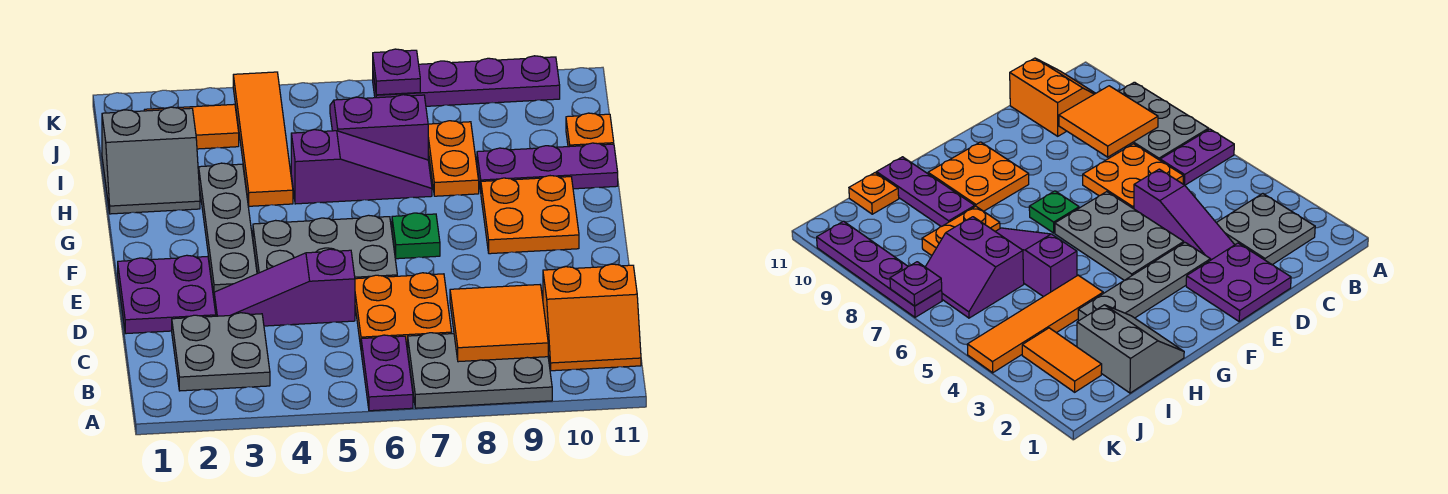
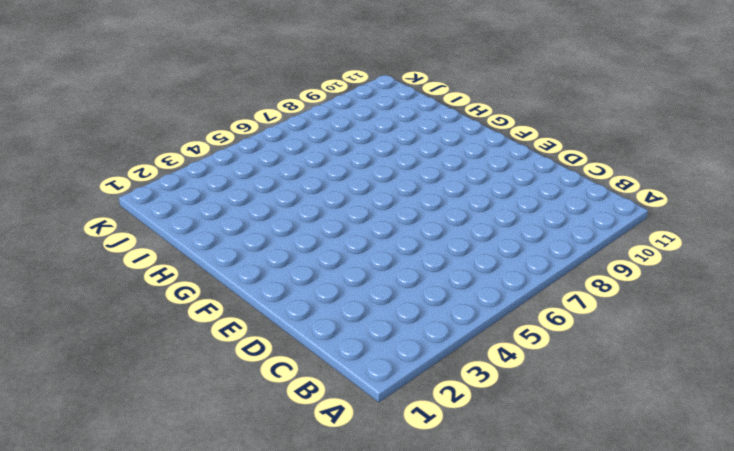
none -> purple 1x2 plate [361,335,413,411]
none -> grey 2x3 plate [408,333,552,408]
none -> grey 2x2 plate [172,313,270,391]

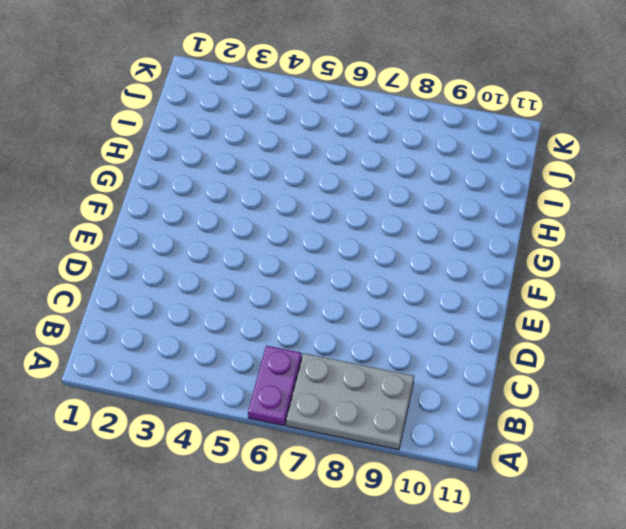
none -> grey 2x2 plate [172,313,270,391]
none -> orange 2x2 slope [543,264,641,371]
none -> orange 2x2 plate [355,273,452,348]

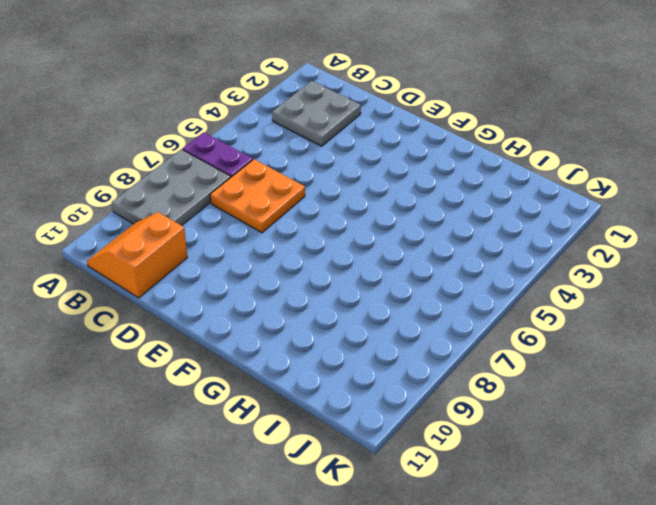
none -> purple 2x2 plate [118,255,216,334]
none -> purple 1x3 slope [214,249,355,326]
none -> grey 1x4 plate [199,163,257,294]

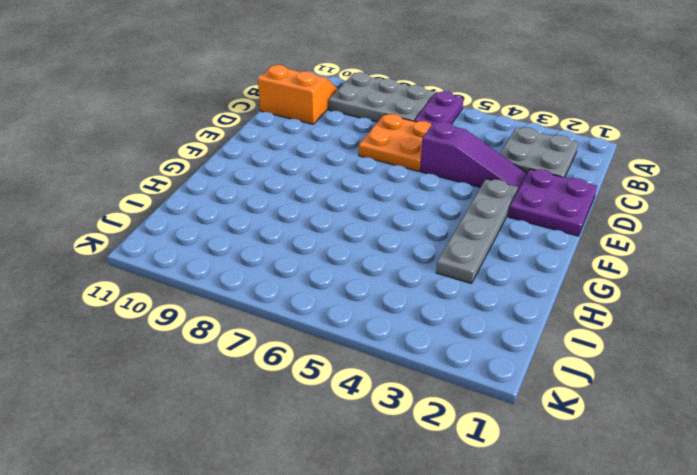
none -> grey 2x3 plate [253,215,397,279]
none -> green 1x1 plate [392,213,440,259]
none -> orange 2x2 plate [481,176,579,254]

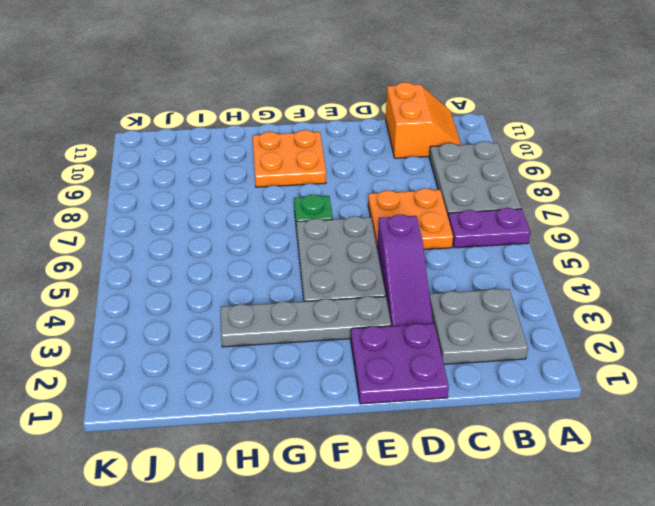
none -> grey 2x2 slope [102,107,200,214]
none -> orange 1x4 tile [233,72,293,206]
none -> purple 1x3 slope [291,130,432,204]

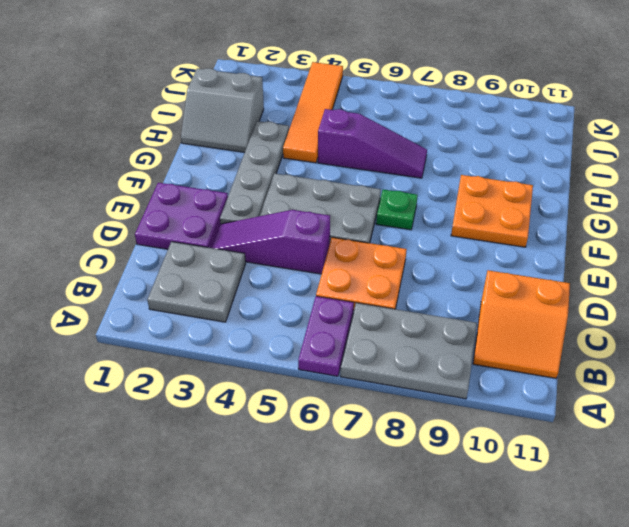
none -> orange 1x2 plate [428,121,479,196]
none -> purple 1x3 plate [477,143,618,192]
none -> purple 2x2 slope [330,95,428,160]

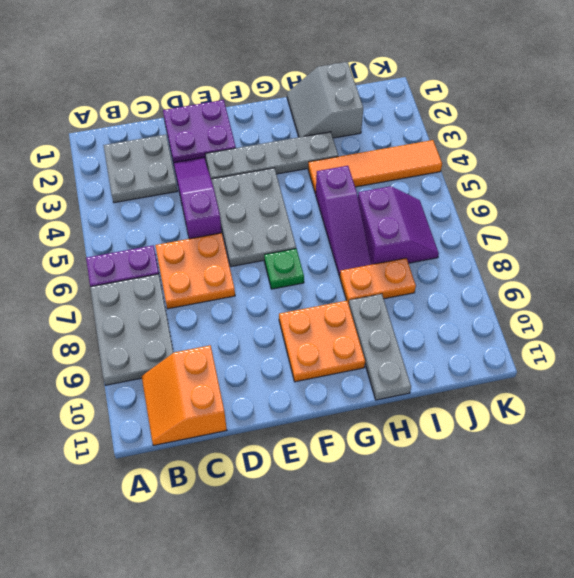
grey 1x3 plate [349,294,411,400] -> purple 1x3 plate [477,143,618,192]
none -> orange 1x1 plate [566,113,614,147]
none -> orange 1x2 tile [144,104,239,149]
none -> purple 1x4 plate [373,56,560,106]

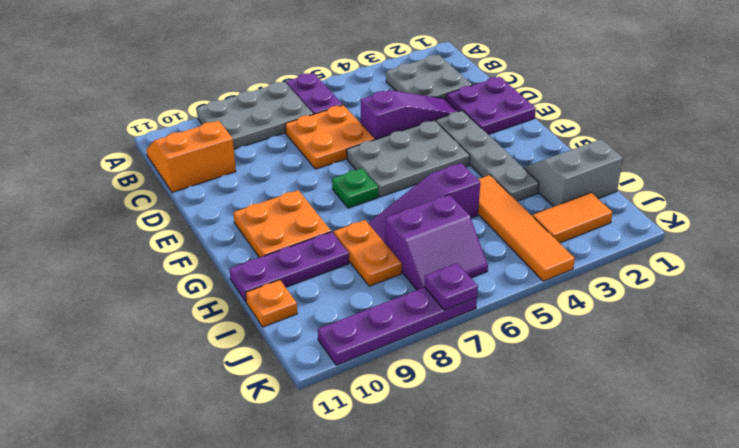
none -> orange 2x2 tile [450,285,548,362]

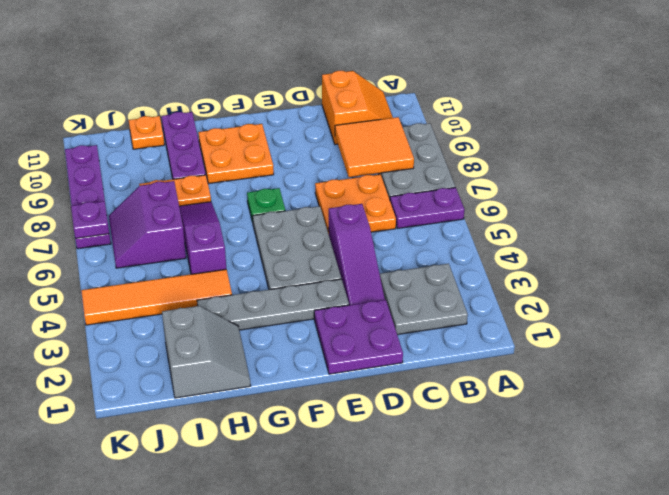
none -> orange 1x2 tile [144,104,239,149]

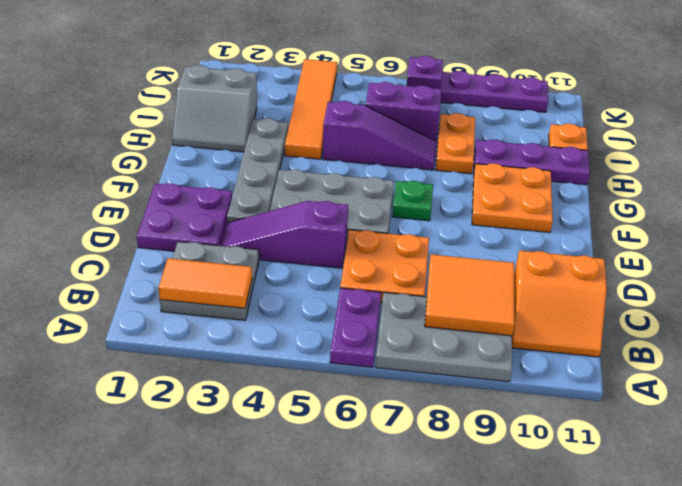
orange 1x2 tile [159,258,252,308] -> orange 1x2 tile moved to [144,104,239,149]

